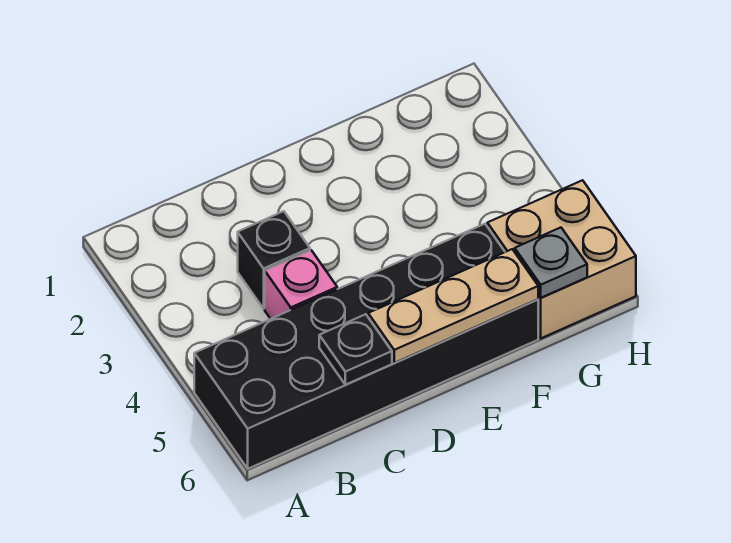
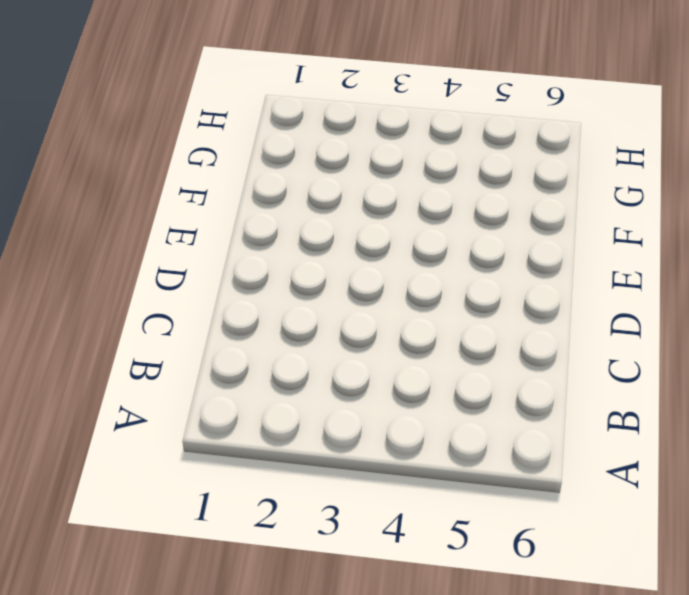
none -> black 2x6 brick [194,224,538,469]
none -> black 1x1 brick [238,211,310,309]

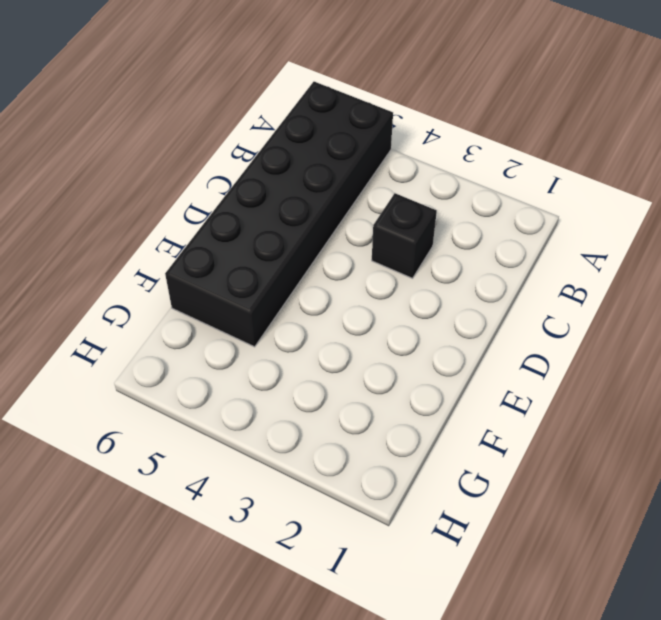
none -> pink 1x1 brick [265,250,337,319]
none -> tan 2x2 brick [487,180,636,338]

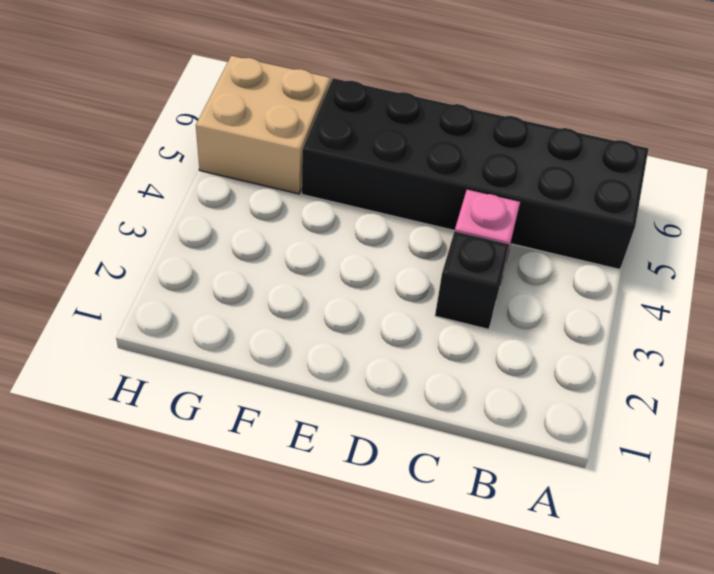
none -> black 1x1 plate [319,314,392,385]
none -> tan 1x3 plate [368,249,538,363]

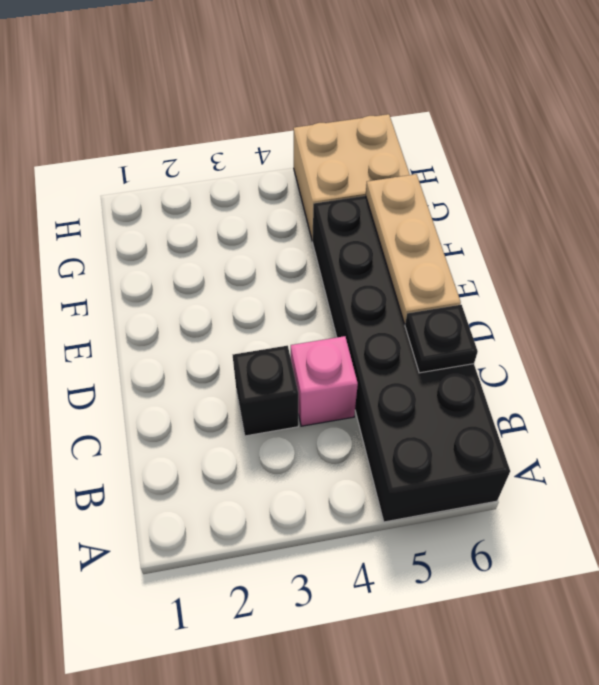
none -> grey 1x1 plate [515,228,587,298]

